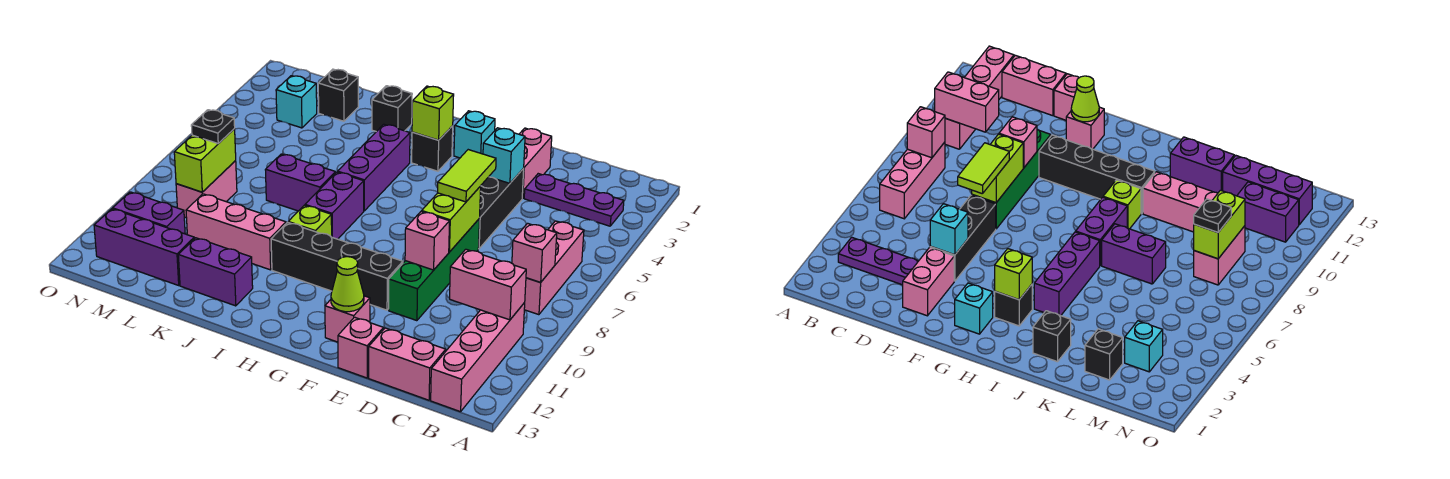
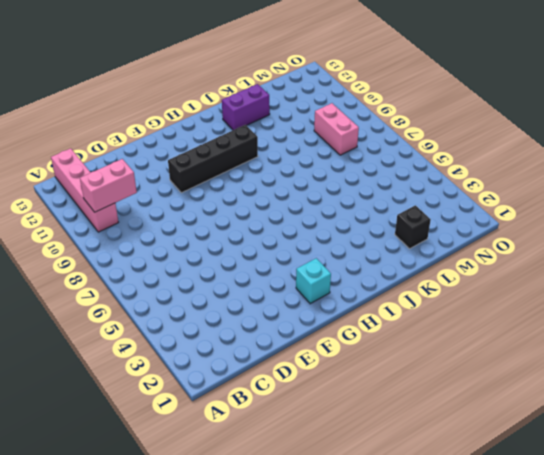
none -> purple 1x3 plate [524,174,624,226]
none -> pink 1x3 brick [524,221,584,315]
none -> pink 1x2 brick [369,328,446,400]
none -> pink 1x2 brick [519,128,552,198]

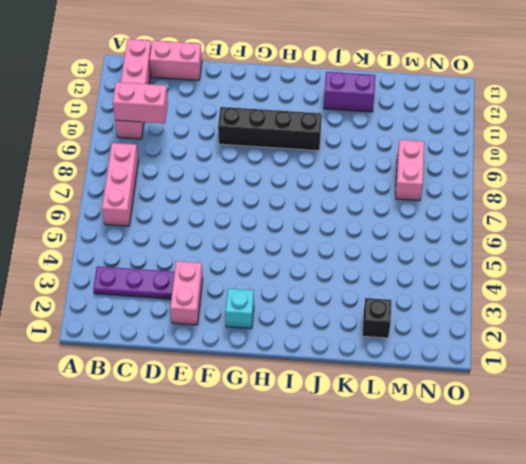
none -> black 1x3 brick [478,169,524,249]
none -> green 1x4 brick [389,219,479,321]
none -> pink 1x1 brick [338,317,384,378]
none -> pink 1x1 brick [325,296,370,342]

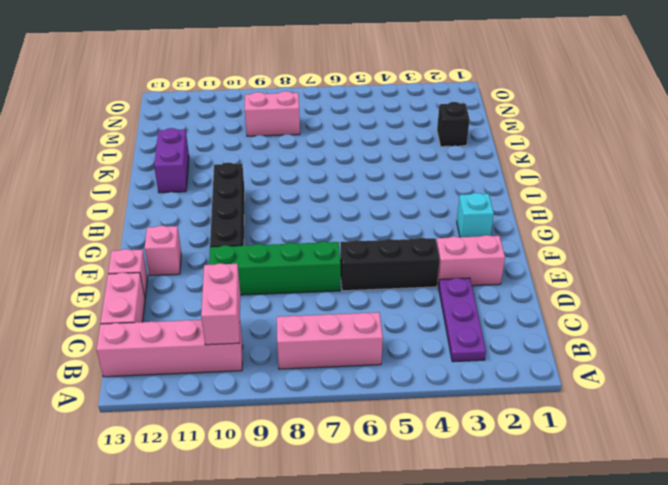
none -> black 1x1 brick [412,126,453,171]
none -> purple 1x3 brick [338,124,410,211]
none -> purple 1x2 brick [305,172,364,239]
none -> lime 1x1 brick [288,205,332,237]

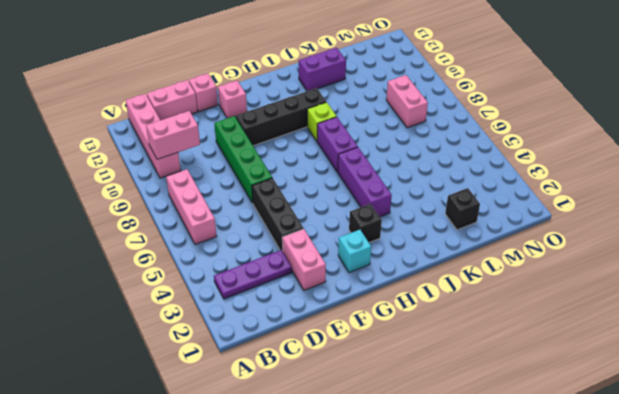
none -> black 1x1 brick [372,86,412,132]
none -> purple 1x2 brick [265,154,335,211]
none -> pink 1x3 brick [186,194,286,270]
none -> purple 1x3 brick [94,209,194,285]

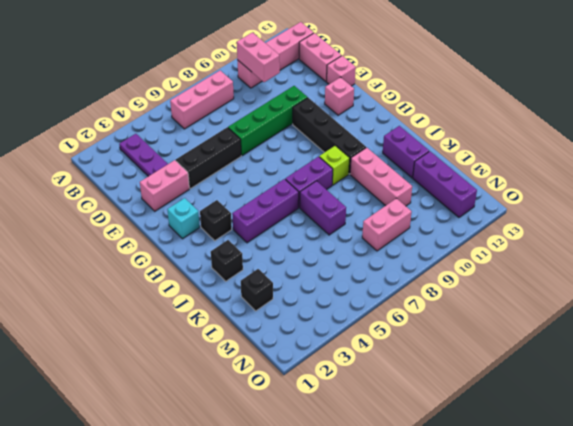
none -> cyan 1x1 brick [276,76,317,128]
none -> purple 1x2 brick [113,192,185,234]
none -> pink 1x1 brick [512,223,557,282]
none -> cyan 1x1 brick [483,128,525,183]

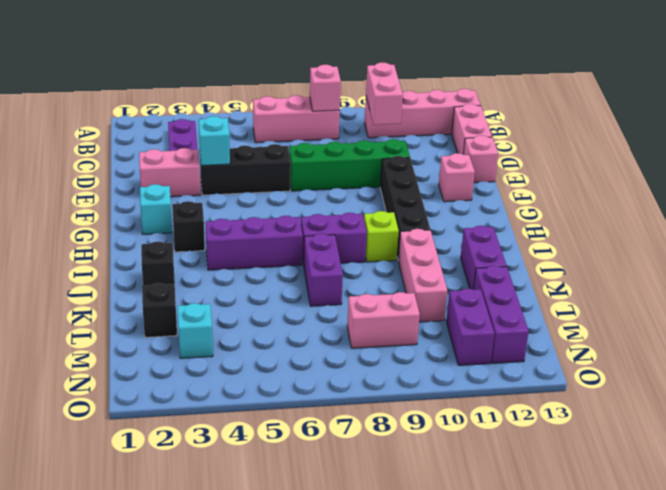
none -> lime 1x2 brick [422,186,481,252]
none -> pink 1x1 brick [405,211,450,270]
none -> lime 1x1 cone [331,257,364,312]
none -> lime 1x1 brick [412,86,454,140]

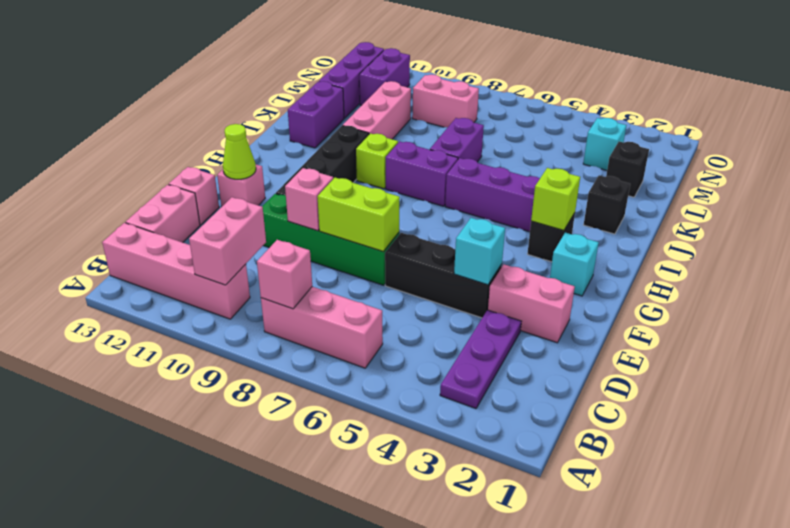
none -> lime 1x2 brick [174,129,236,192]
none -> lime 1x2 tile [438,150,496,202]
none -> black 1x1 plate [191,110,235,143]

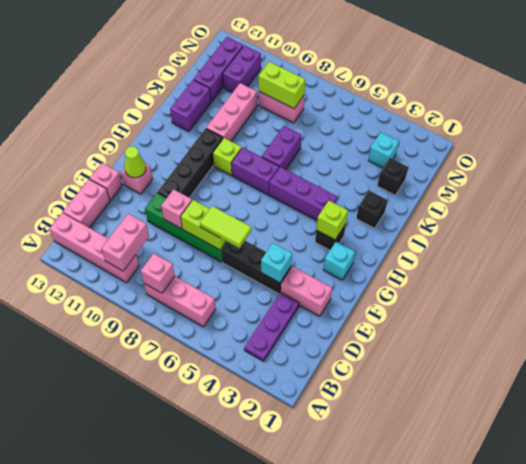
none -> black 1x1 plate [191,110,235,143]

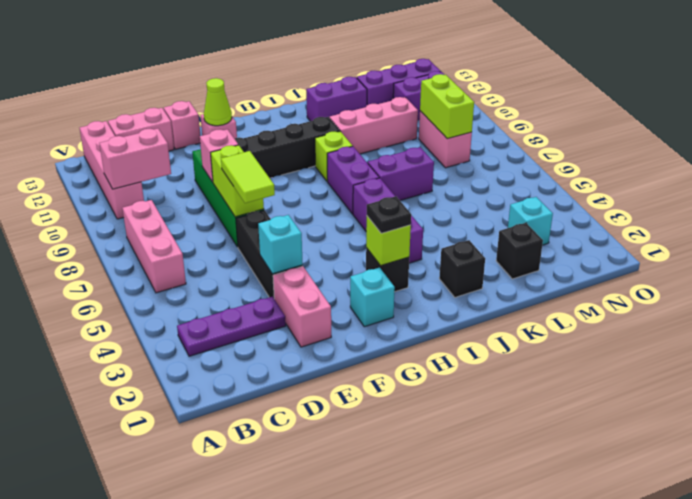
black 1x1 plate [367,196,411,233] -> black 1x1 plate moved to [191,110,235,143]
none -> pink 1x1 brick [512,223,557,282]

